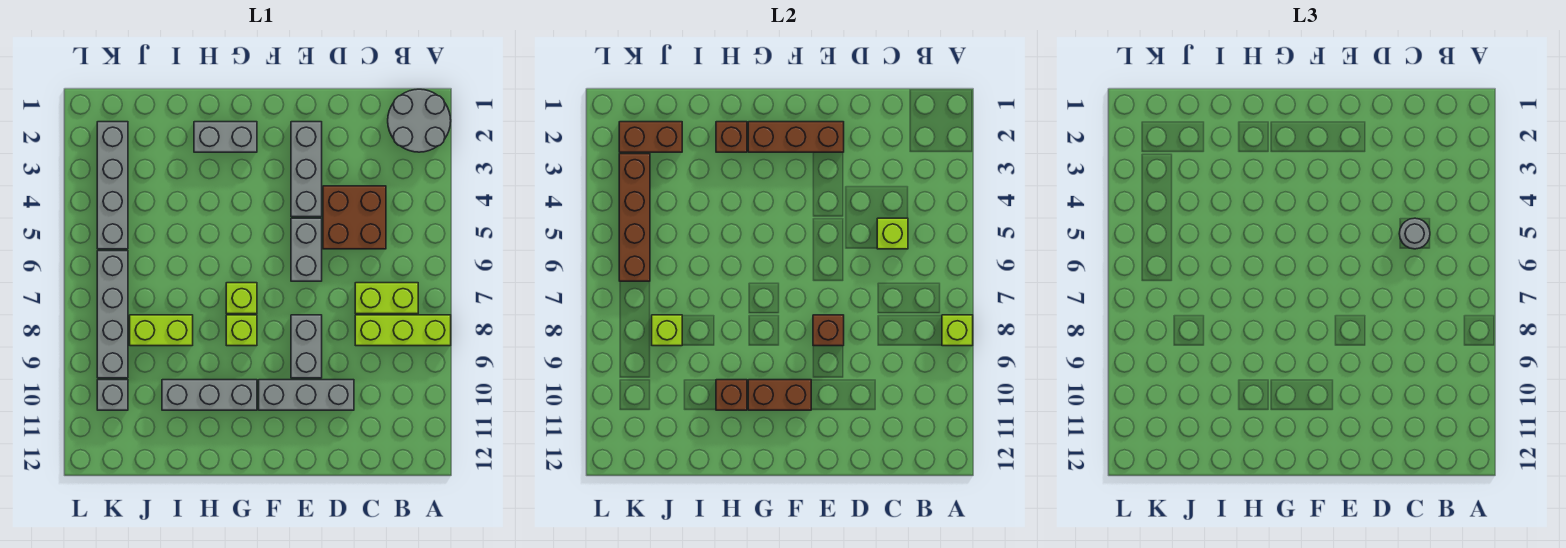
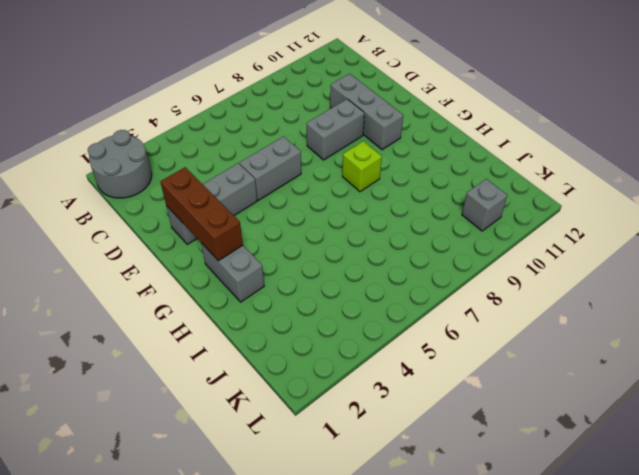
none -> lime 1x3 brick [355,315,451,346]
none -> lime 1x2 brick [355,283,418,314]
none -> brown 2x2 brick [323,186,386,249]

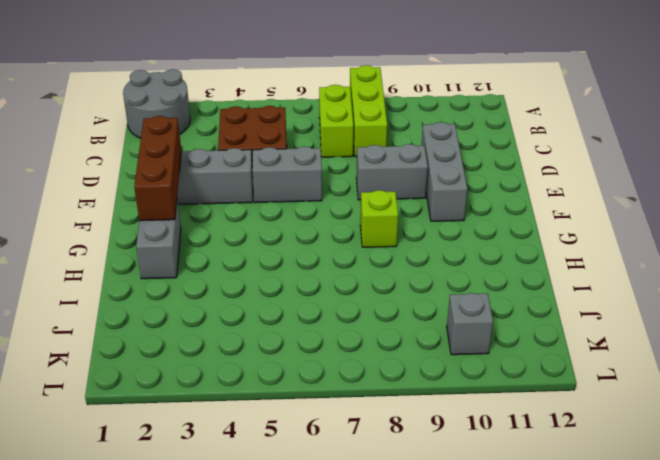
none -> lime 1x1 brick [226,283,257,314]
none -> grey 1x3 brick [162,380,257,410]
none -> lime 1x2 brick [130,315,193,346]

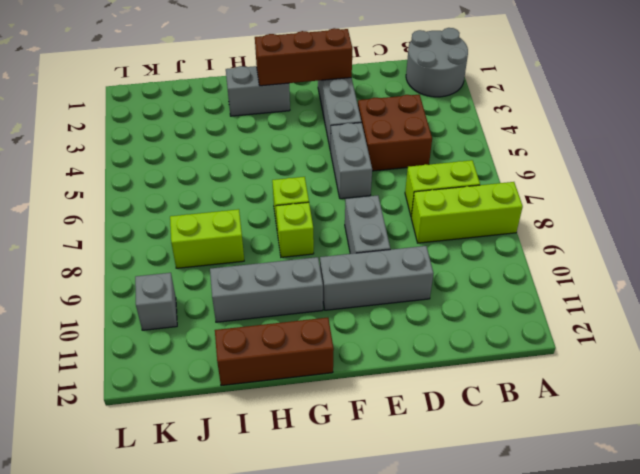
brown 1x3 brick [215,317,334,386] -> none
none -> grey 1x4 brick [97,122,128,249]
none -> grey 1x4 brick [97,251,128,378]
none -> lime 1x1 brick [942,315,973,346]

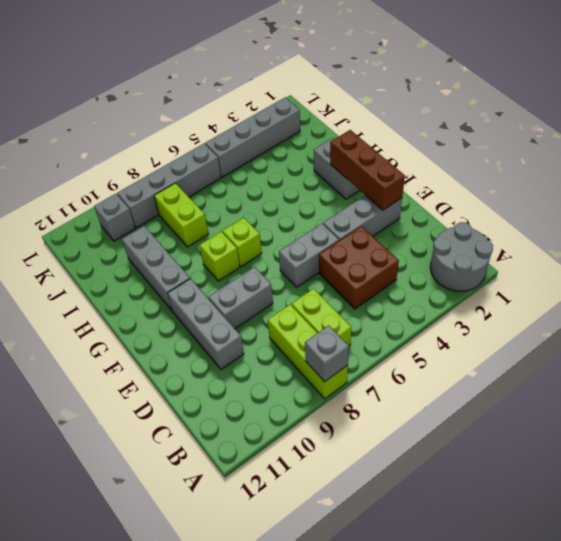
grey 1x1 brick [305,325,349,382] -> lime 1x1 brick [942,315,973,346]
none -> lime 1x1 brick [877,218,908,249]
none -> brown 1x1 brick [813,315,844,346]
none -> brown 1x2 brick [748,380,811,410]

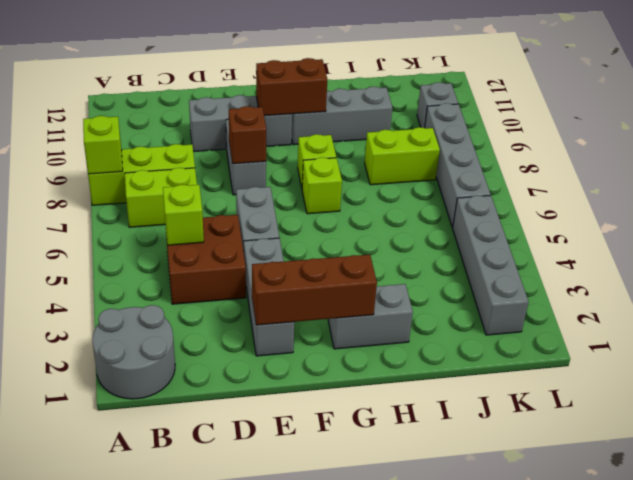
none -> brown 1x1 brick [716,122,747,152]
none -> brown 1x1 brick [716,380,747,410]
none -> brown 1x2 brick [619,122,682,152]

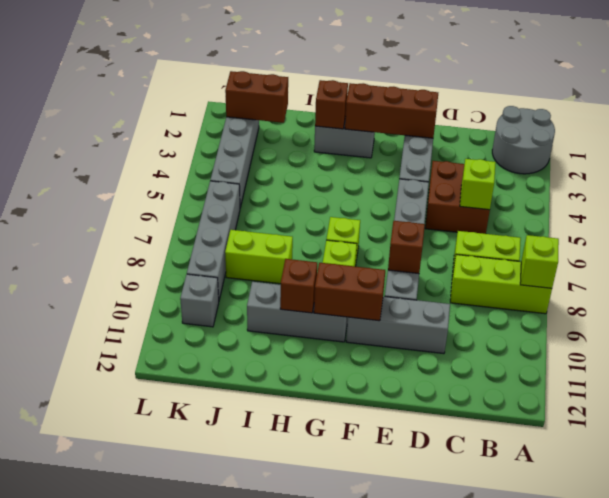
none -> lime 1x1 brick [652,315,682,346]
none -> brown 1x4 brick [619,154,650,281]
none -> grey 1x1 round brick [1399,218,1430,249]

